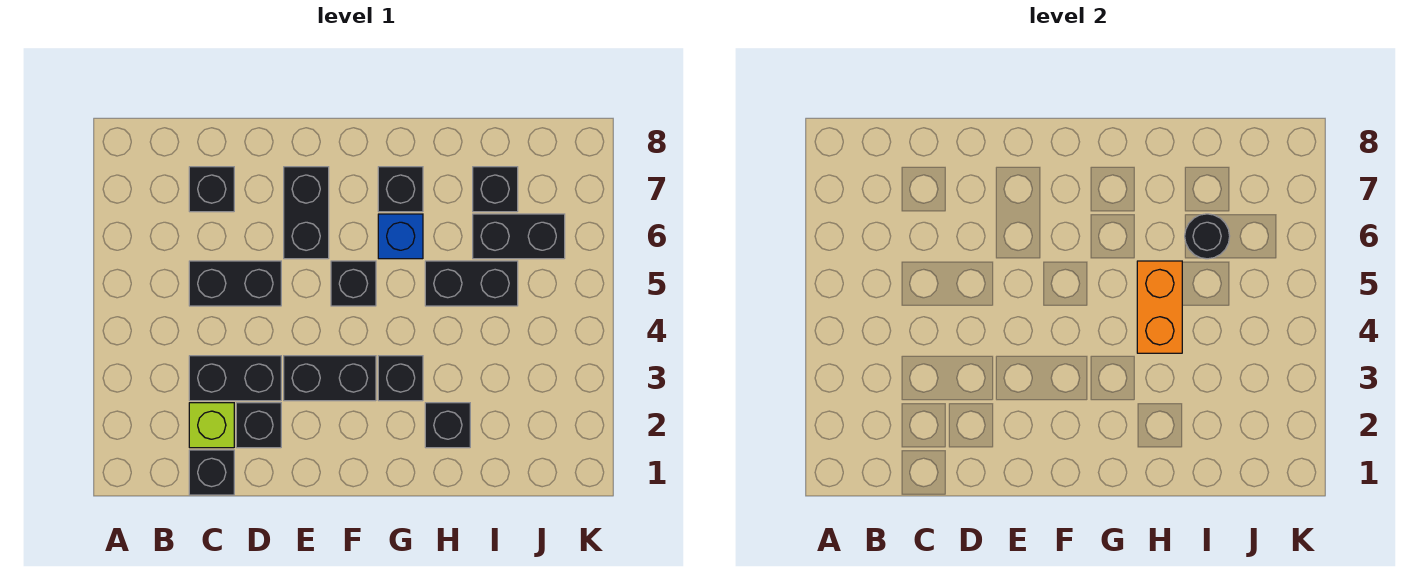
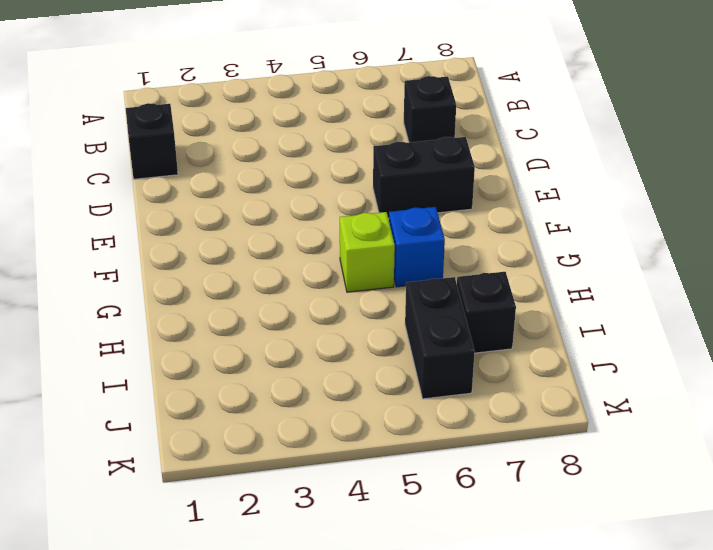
lime 1x1 brick [340,212,395,292] -> lime 1x1 brick moved to [189,403,234,448]
none -> black 1x2 brick [189,356,281,401]
none -> black 1x2 brick [189,261,281,306]
none -> black 1x1 brick [236,403,281,448]

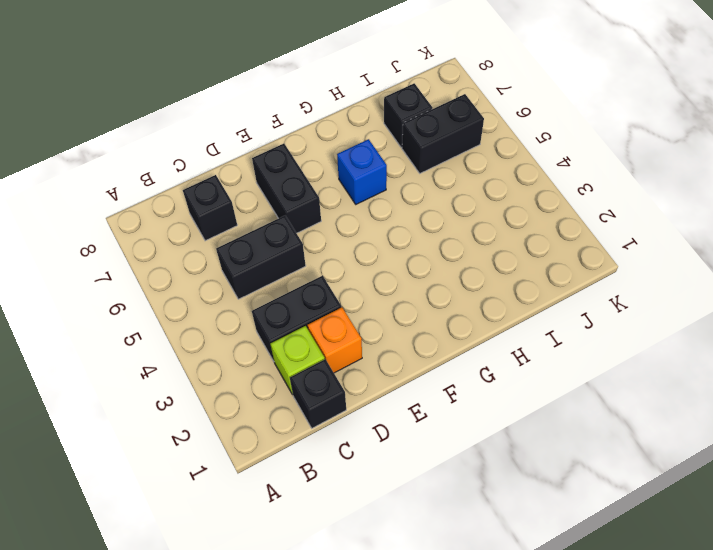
orange 1x1 brick [308,307,362,373] -> black 1x1 brick [236,403,281,448]
none -> black 1x2 brick [284,356,376,401]
none -> black 1x1 brick [331,261,376,306]
none -> black 1x1 brick [378,356,423,401]

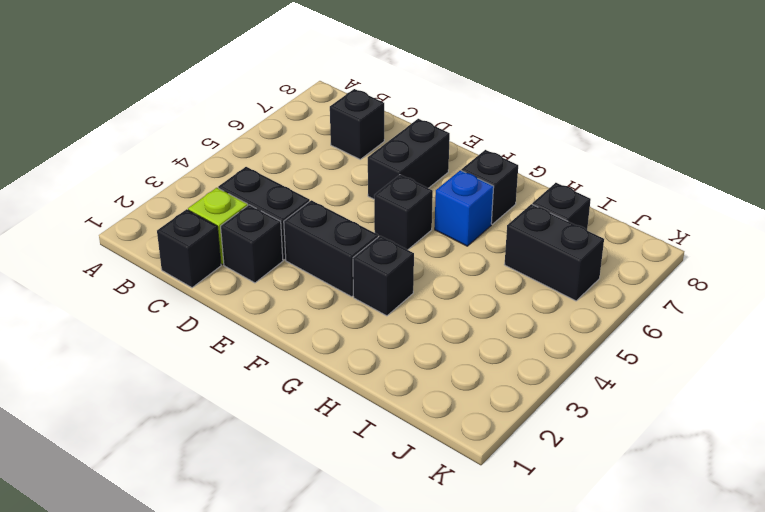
none -> black 1x2 brick [189,261,281,306]
none -> black 1x1 brick [425,403,470,448]
none -> black 1x2 brick [425,261,518,306]

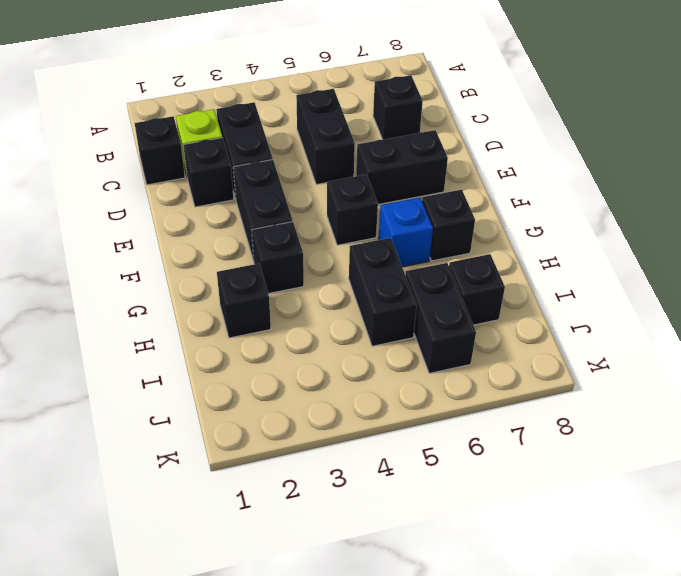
none -> orange 1x2 brick [1137,261,1182,353]
none -> black 1x1 round brick [1185,214,1230,259]

